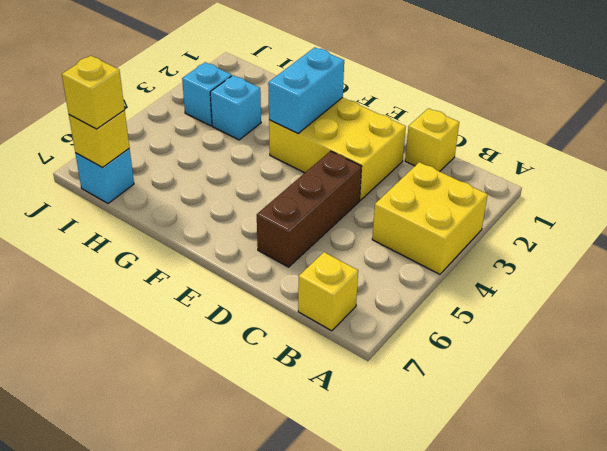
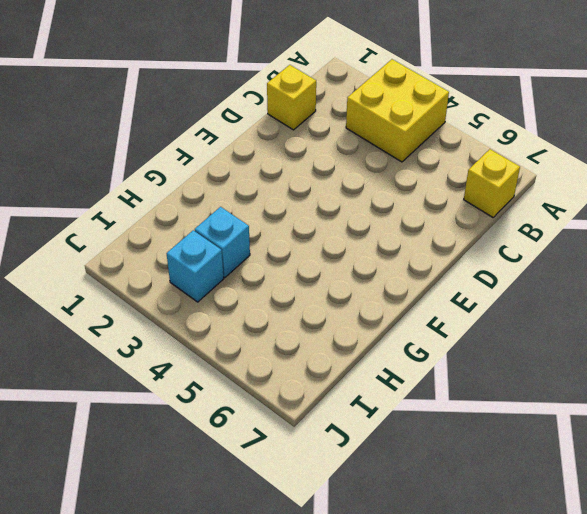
none -> yellow 2x3 brick [269,97,406,200]
none -> brown 1x3 brick [257,151,362,267]

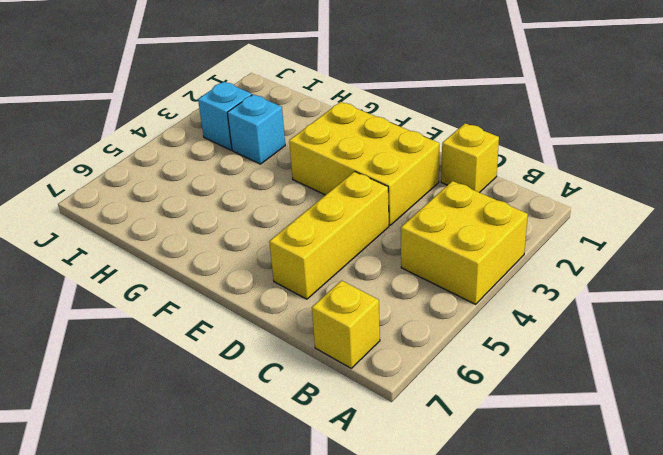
yellow 1x3 brick [269,171,389,299] -> brown 1x3 brick [257,151,362,267]
none -> cyan 1x1 brick [75,149,134,203]
none -> cyan 1x2 brick [268,47,344,133]

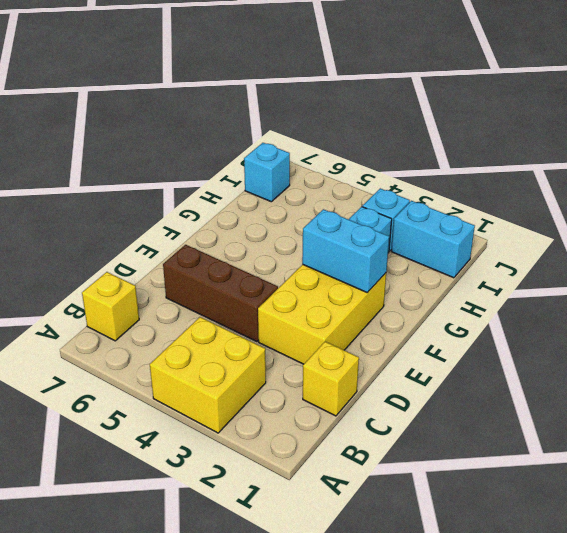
cyan 1x2 brick [391,201,475,278] -> none
none -> yellow 1x1 brick [69,110,129,167]
none -> yellow 1x1 brick [62,56,125,129]

